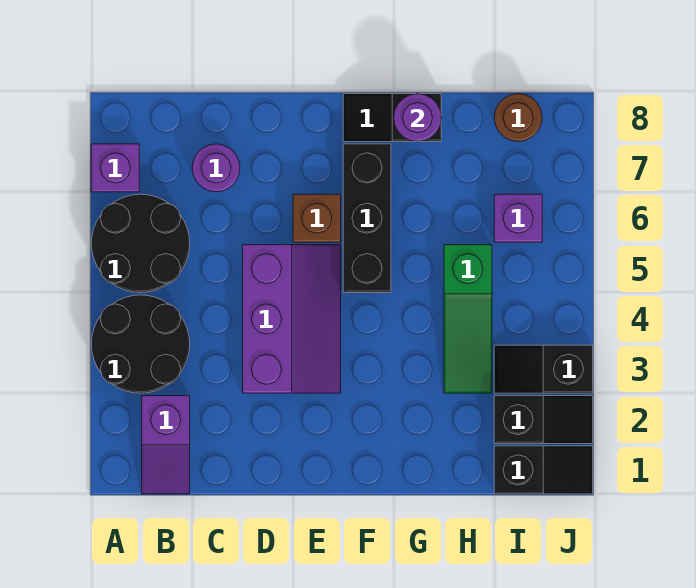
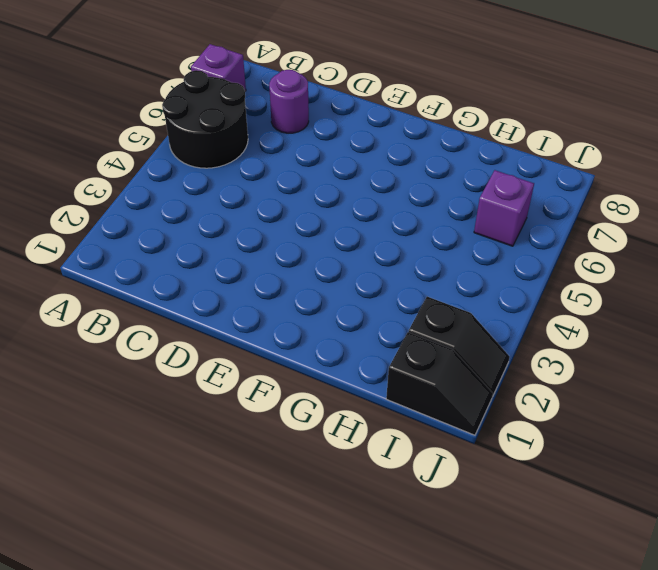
none -> black 2x2 round brick [91,295,190,393]
none -> purple 1x2 slope [142,396,190,494]
none -> purple 2x3 slope [243,245,341,393]

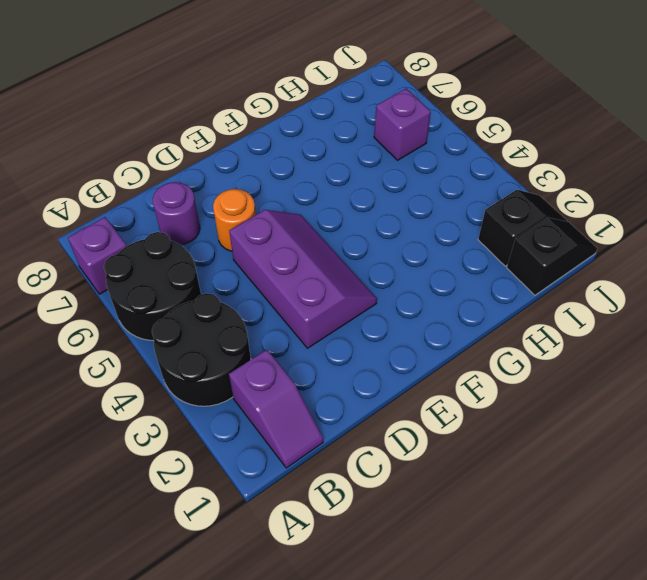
orange 1x1 round brick [213,189,256,251] -> none
none -> brown 1x1 brick [293,194,341,242]
none -> black 1x3 brick [343,144,391,293]
none -> black 1x2 slope [343,94,441,142]

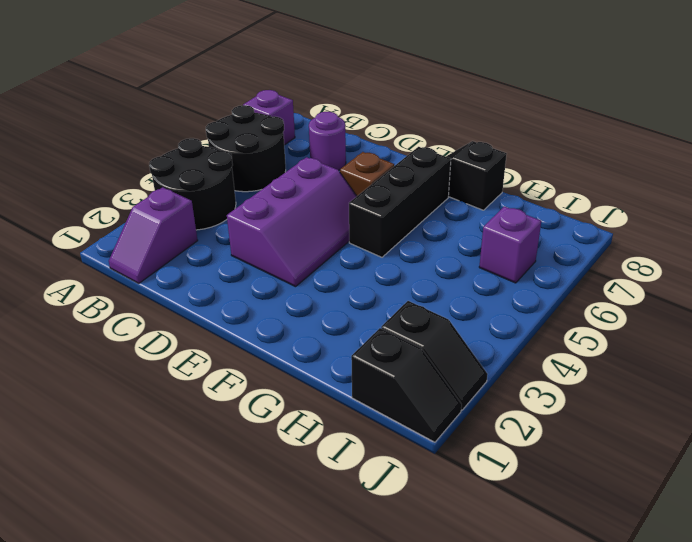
none -> green 1x3 slope [444,245,492,393]
none -> black 1x2 slope [494,345,593,393]
none -> brown 1x1 round brick [494,94,542,142]

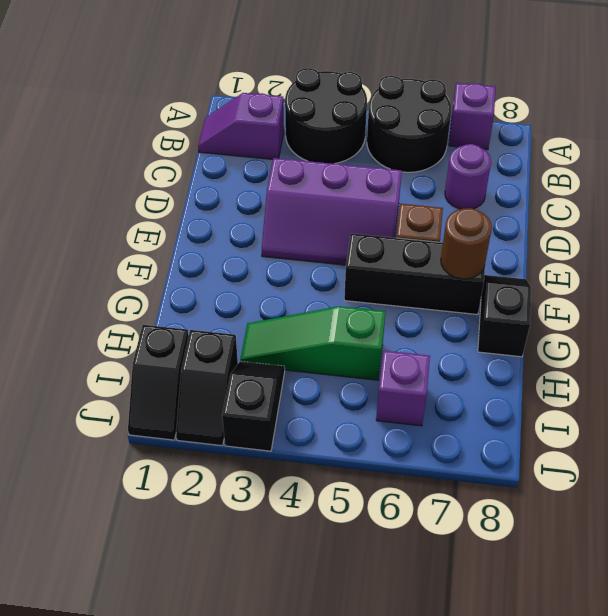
brown 1x1 round brick [441,208,492,279] -> brown 1x1 round brick moved to [494,94,542,142]
none -> purple 1x1 round brick [394,94,441,142]

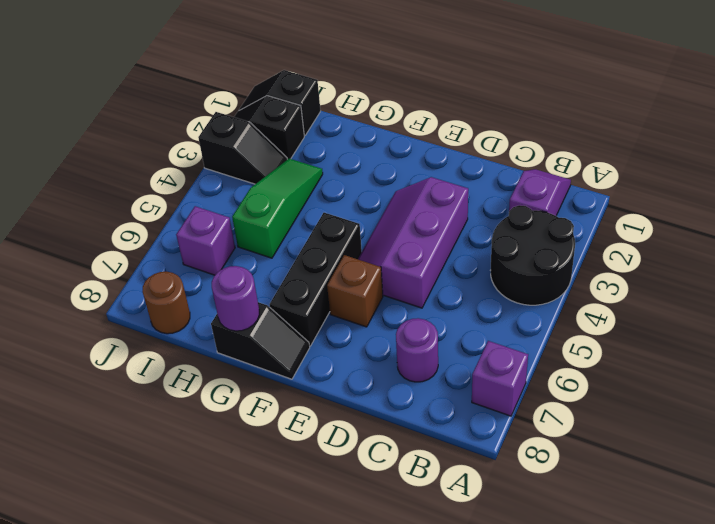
none -> black 2x2 round brick [91,194,190,293]

